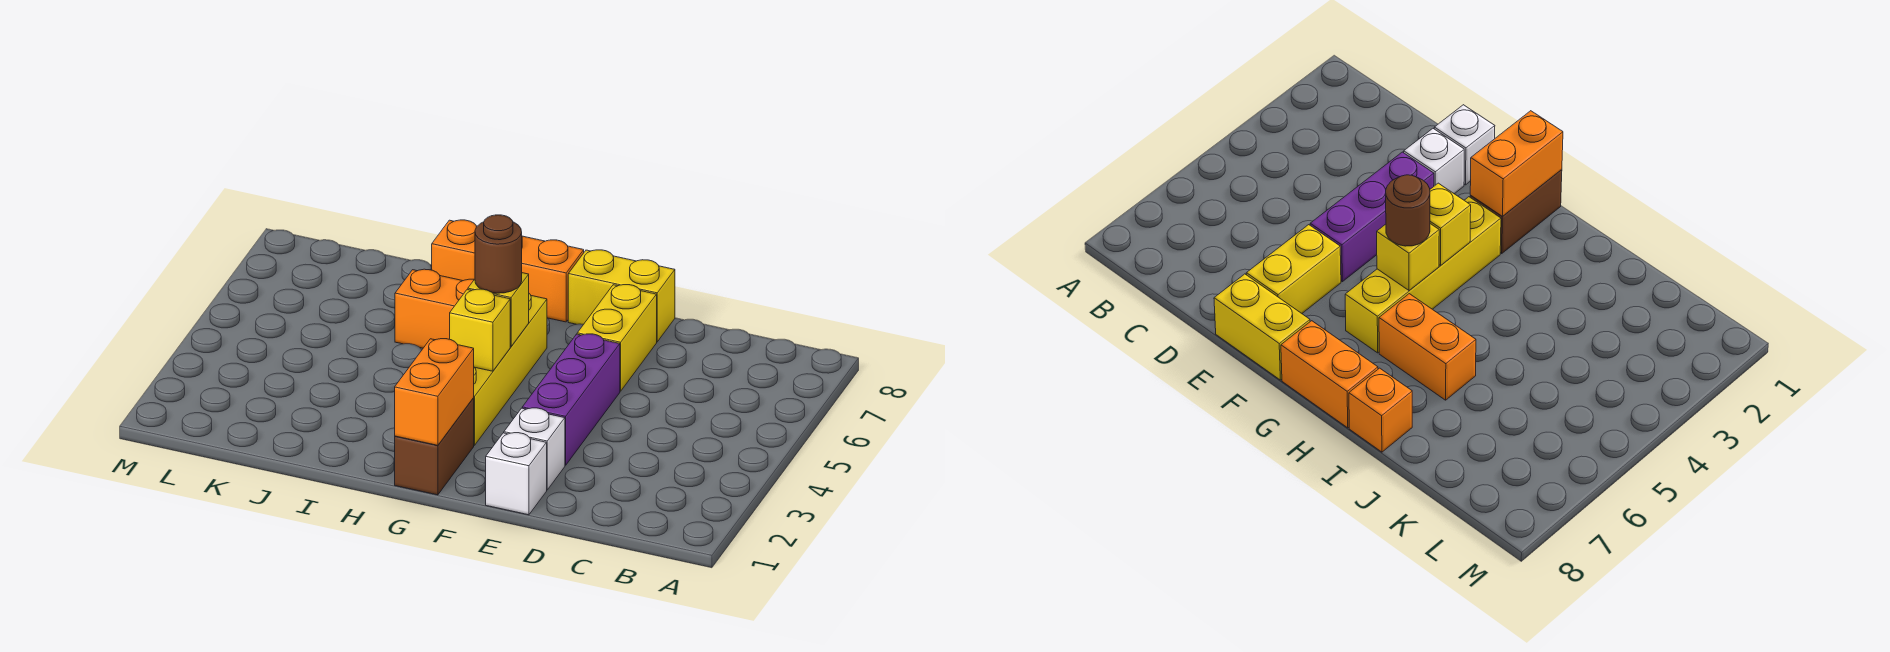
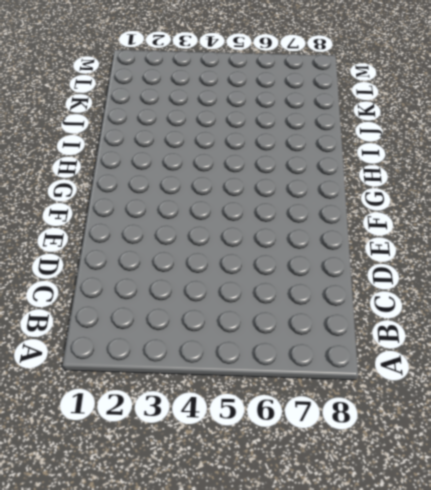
none -> white 1x1 brick [486,433,547,515]
none -> white 1x1 brick [504,408,565,490]
none -> purple 1x3 brick [522,334,620,465]

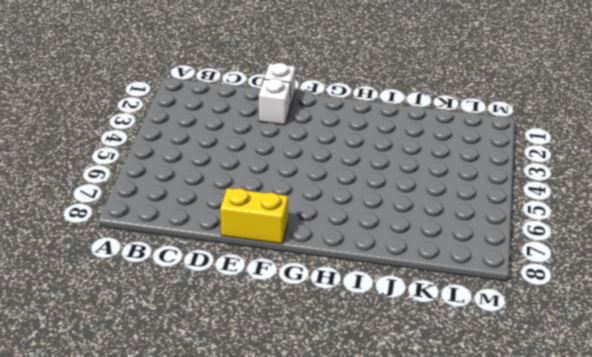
none -> purple 1x3 brick [522,334,620,465]
none -> yellow 1x2 brick [577,285,657,391]
none -> brown 1x2 brick [395,398,474,495]

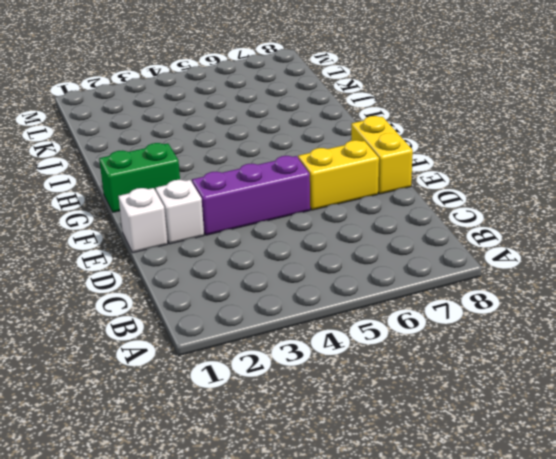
green 1x2 brick [99,143,180,212] -> brown 1x2 brick [395,398,474,495]
none -> yellow 1x4 brick [474,294,547,446]
none -> orange 1x2 brick [522,236,584,322]
none -> orange 1x2 brick [395,269,474,348]

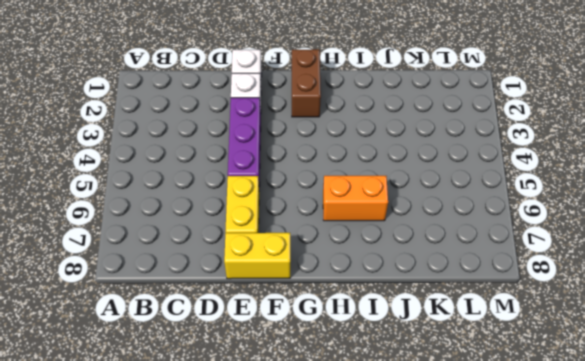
none -> yellow 1x4 brick [474,294,547,446]
none -> orange 1x2 brick [522,236,584,322]
none -> orange 1x1 brick [432,220,477,281]

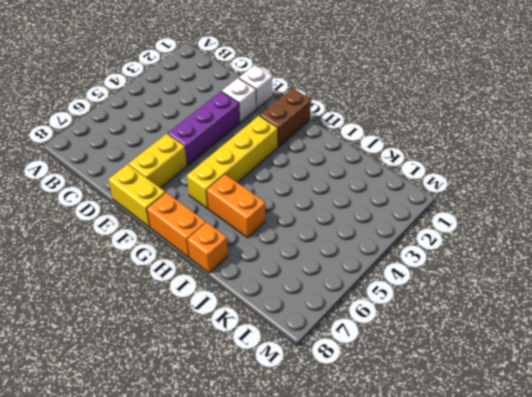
none -> orange 1x2 brick [395,339,474,445]
none -> yellow 1x1 brick [450,289,510,371]
none -> yellow 1x1 brick [468,273,529,347]

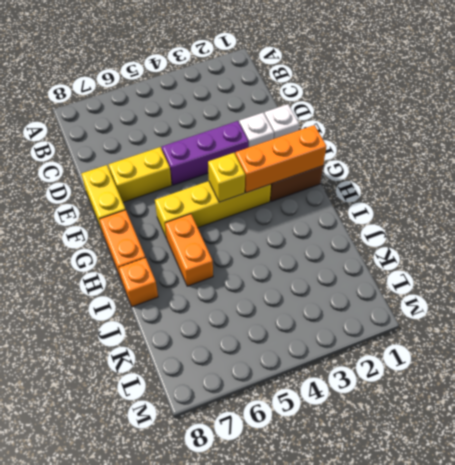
orange 1x3 brick [235,125,326,193] -> orange 1x2 brick [395,339,474,445]
none -> yellow 1x1 brick [468,273,529,347]
none -> brown 1x1 round brick [475,215,522,293]

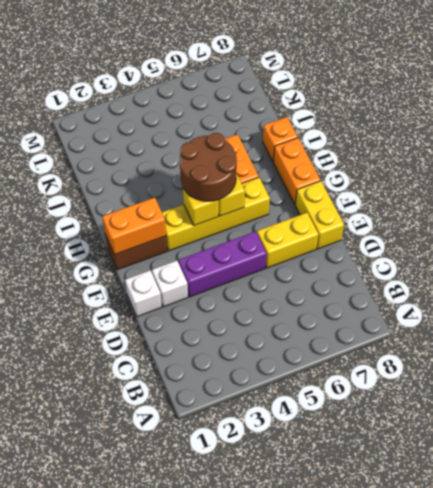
brown 2x2 round brick [180,133,237,201] -> brown 1x1 round brick [475,215,522,293]

